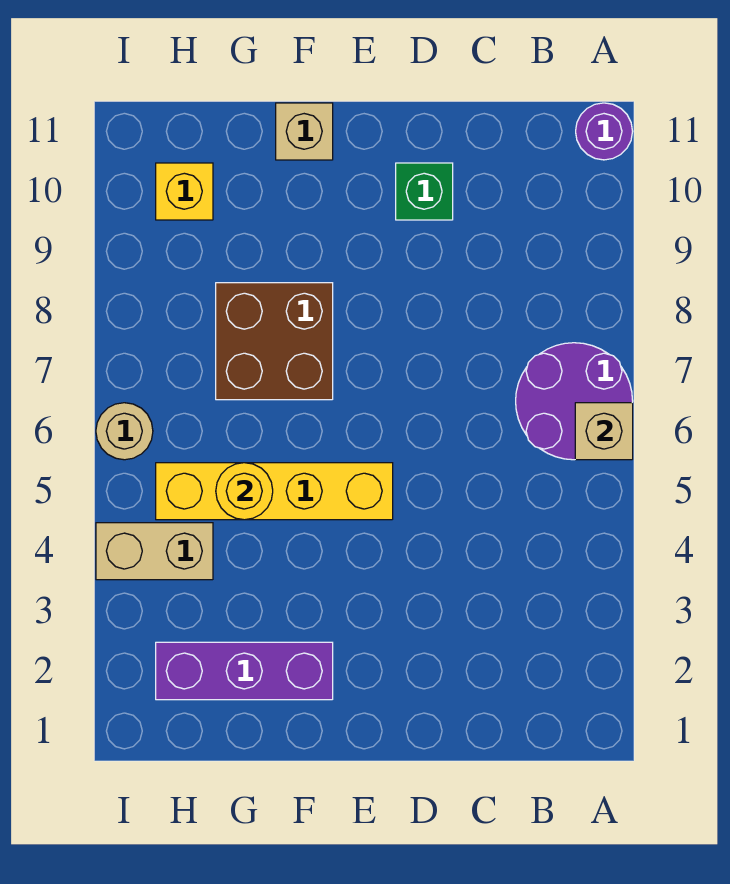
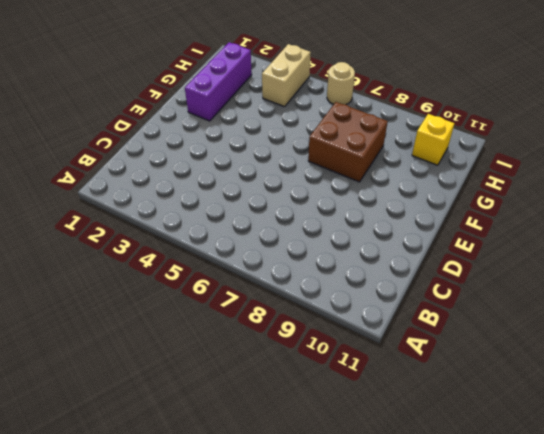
none -> purple 2x2 round brick [516,343,633,460]
none -> purple 1x1 round brick [576,103,633,160]
none -> green 1x1 brick [396,163,453,220]

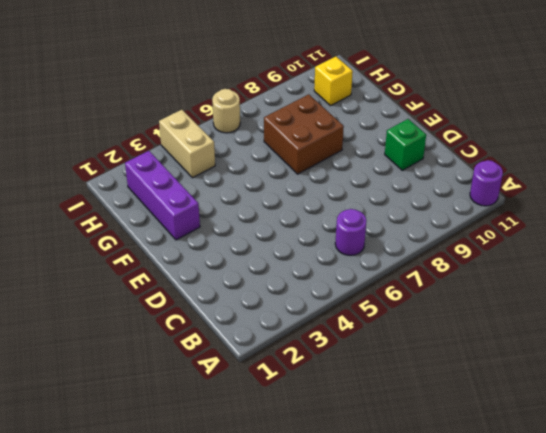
purple 1x1 round brick [335,209,366,256] -> purple 2x2 round brick [516,343,633,460]
none -> yellow 1x4 brick [156,463,393,520]
none -> tan 1x1 brick [276,103,333,160]
none -> tan 1x1 brick [575,403,633,460]

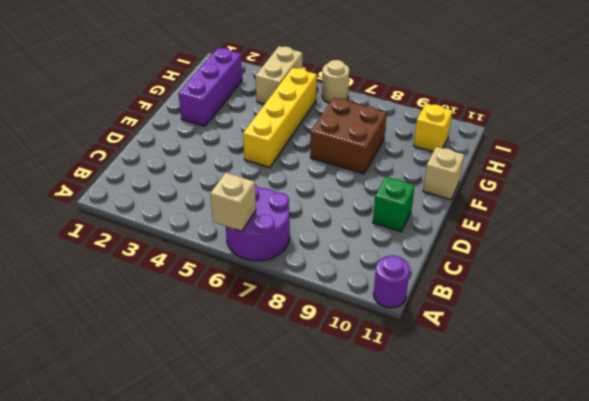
none -> yellow 1x1 round brick [216,463,273,520]

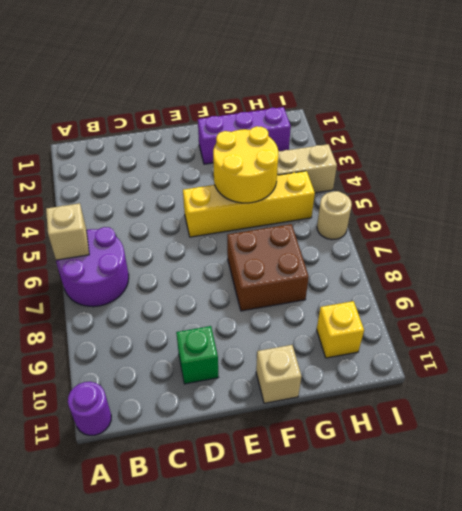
yellow 2x2 round brick [213,126,278,203] -> yellow 1x1 round brick [216,463,273,520]

